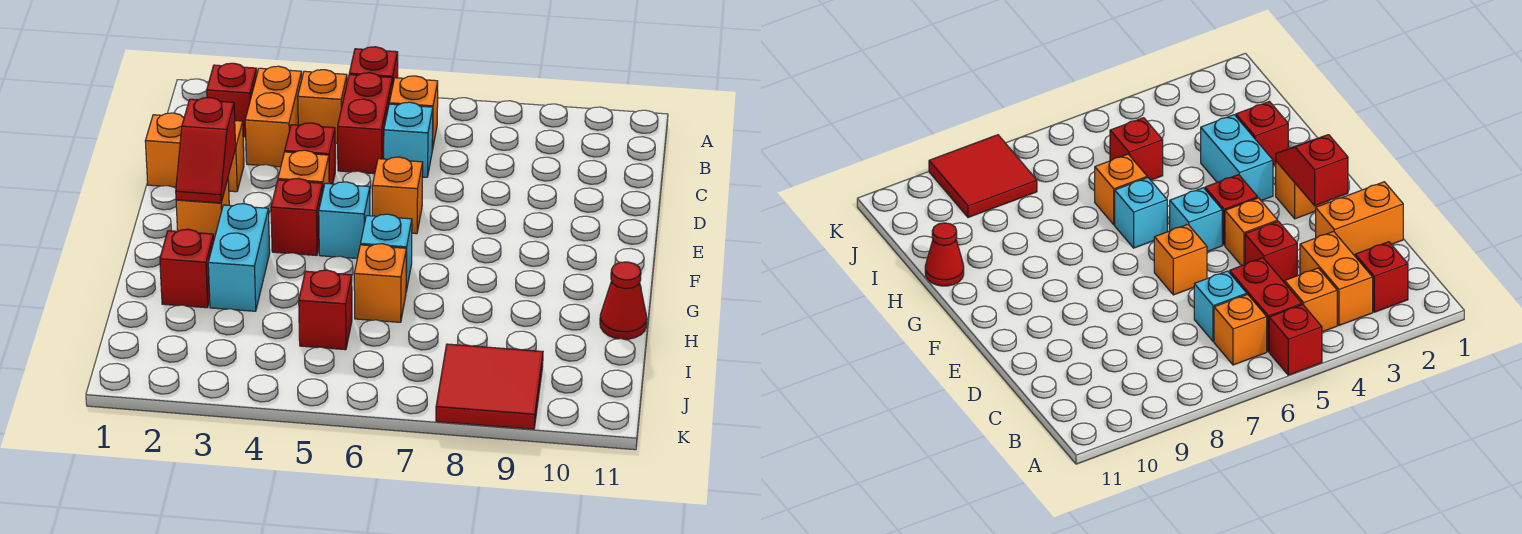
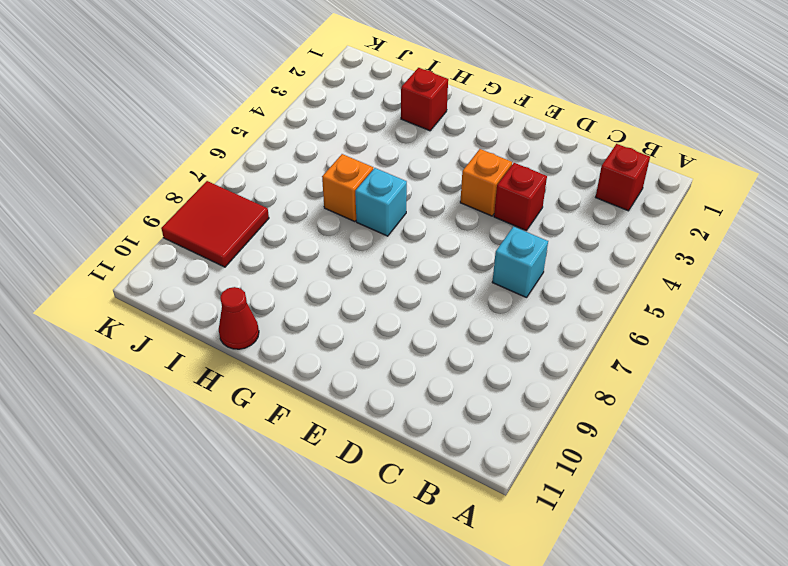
none -> red 1x1 brick [349,47,398,87]
none -> orange 1x2 brick [245,66,302,167]
none -> orange 1x1 brick [298,70,347,143]

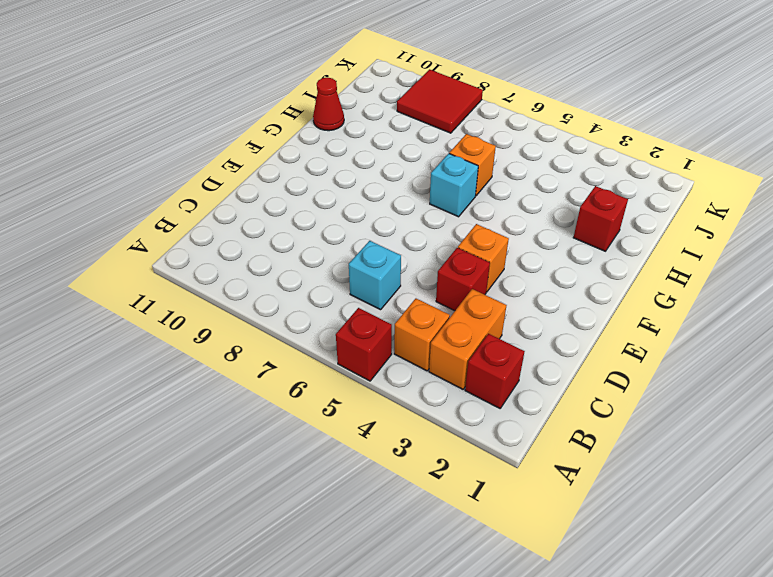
none -> red 1x2 brick [338,73,392,174]
none -> orange 1x1 brick [389,76,438,150]
none -> orange 1x2 brick [145,113,244,192]

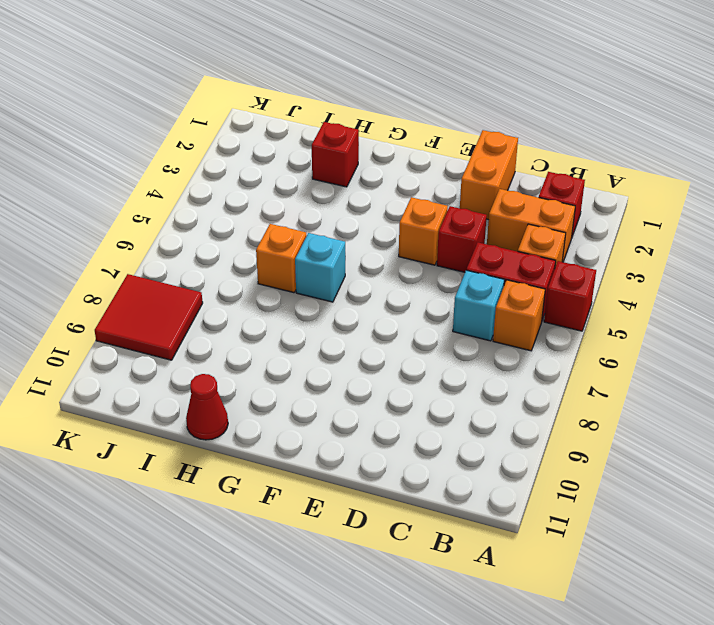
none -> orange 1x1 brick [372,157,423,234]
none -> orange 1x1 brick [176,179,229,239]
none -> red 1x1 brick [271,178,323,255]

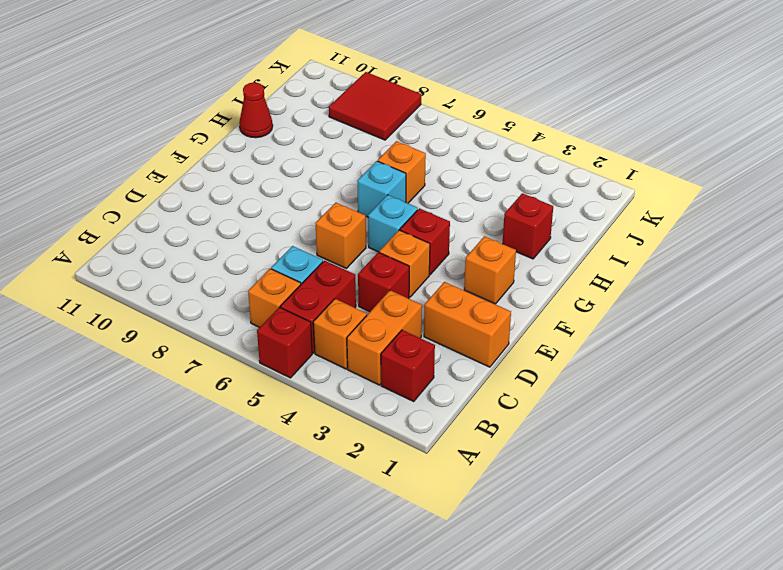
none -> cyan 1x2 brick [208,204,270,311]
none -> red 1x1 brick [299,270,352,350]
none -> red 1x2 slope [176,97,236,203]

